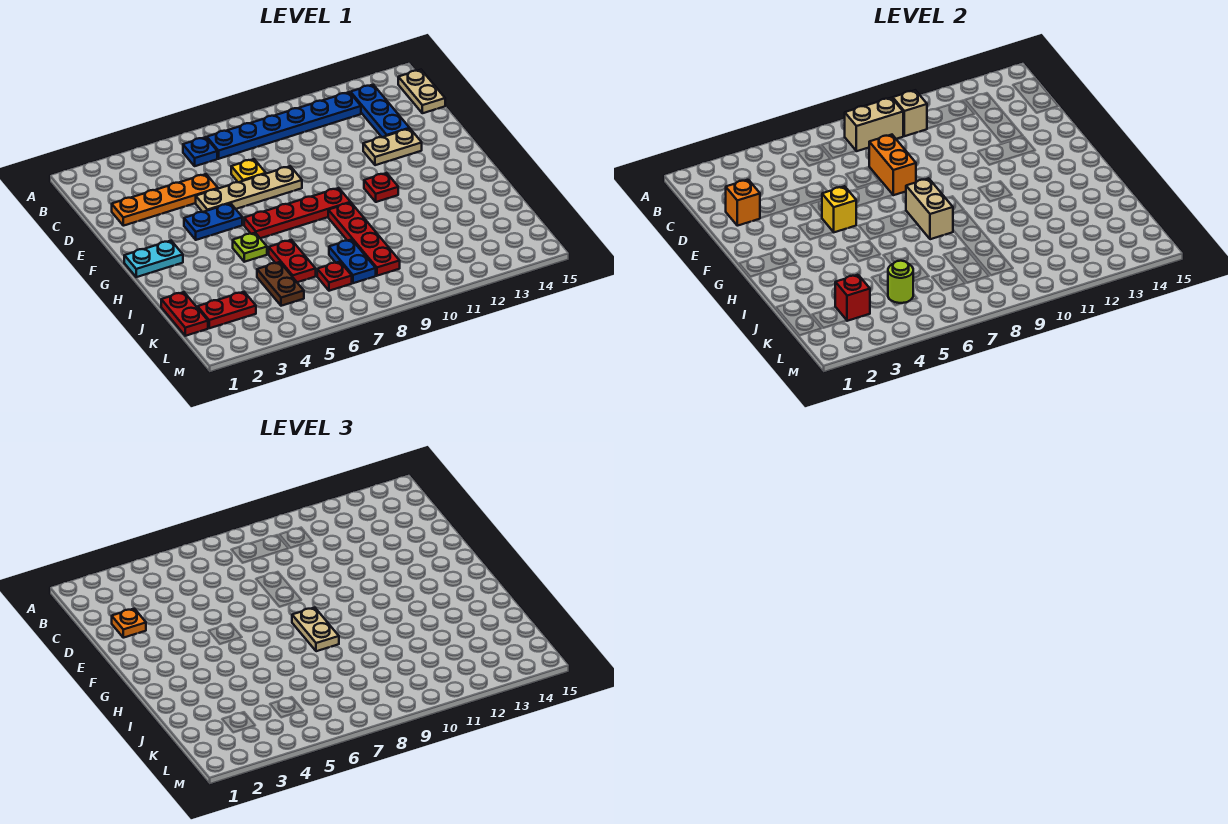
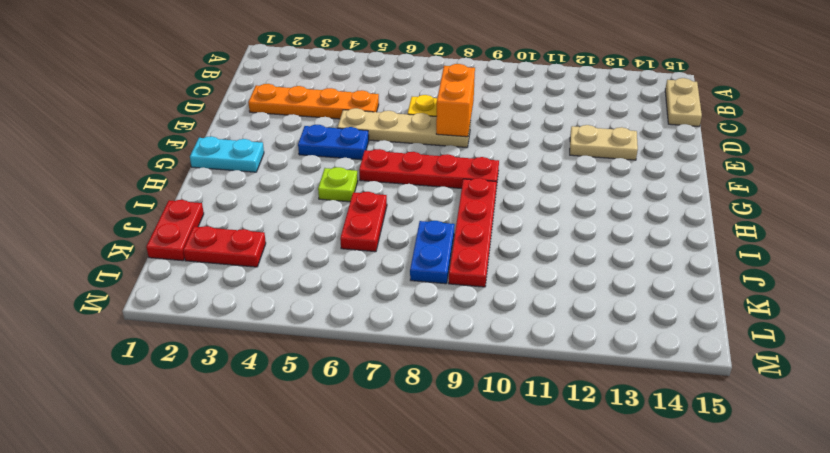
none -> blue 1x1 plate [183,137,217,166]
none -> blue 1x6 plate [207,92,361,159]
none -> blue 1x3 plate [351,85,410,137]
none -> red 1x1 plate [364,173,398,202]

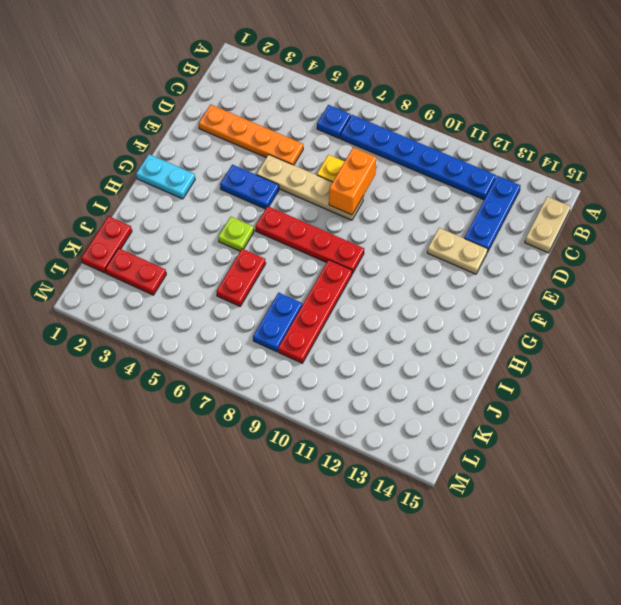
none -> red 1x1 plate [364,173,398,202]
none -> brown 1x2 plate [257,262,304,306]
none -> red 1x1 plate [317,262,352,291]
none -> tan 1x2 brick [845,98,903,151]

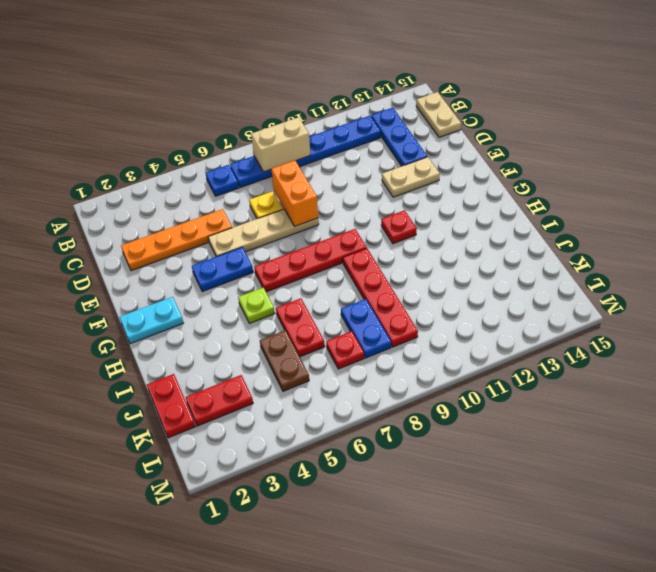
none -> tan 1x1 brick [893,90,927,136]
none -> orange 1x1 brick [726,180,760,226]
none -> yellow 1x1 brick [822,186,857,232]
none -> tan 1x2 brick [906,178,953,239]

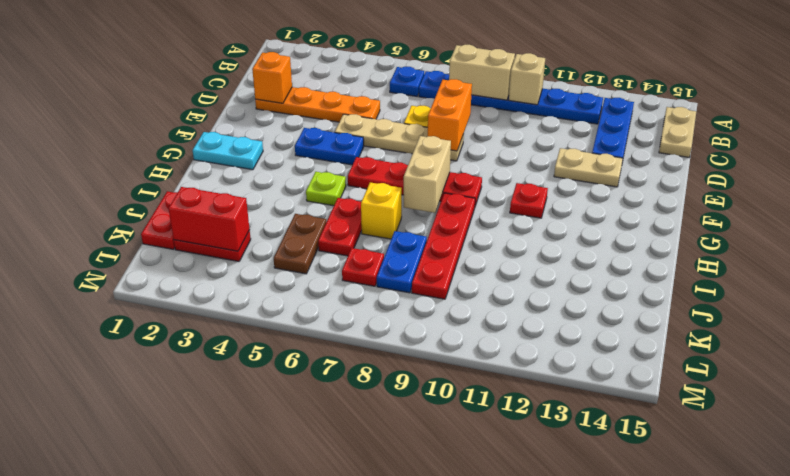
yellow 1x1 brick [361,182,402,239] -> yellow 1x1 brick moved to [822,186,857,232]
red 1x2 brick [168,187,250,251] -> red 1x1 brick [835,275,870,321]
none -> lime 1x1 round brick [888,261,913,303]
none -> orange 1x1 plate [112,609,146,638]
none -> tan 1x2 plate [292,608,339,651]

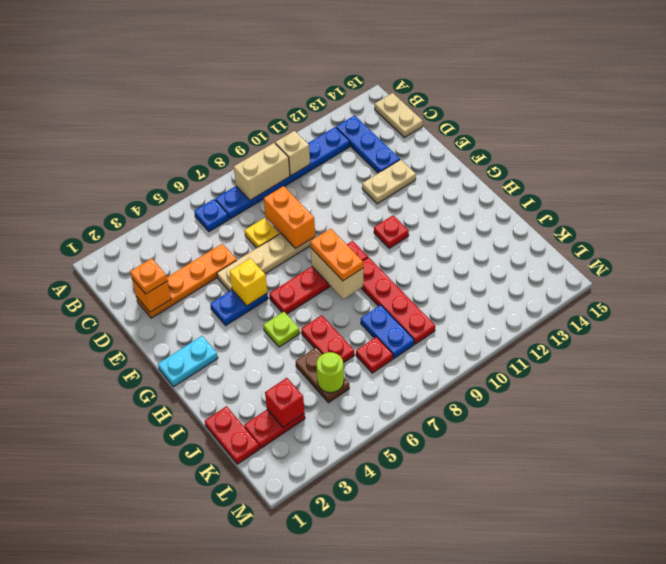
orange 1x2 plate [310,229,363,281] -> tan 1x2 plate [292,608,339,651]

